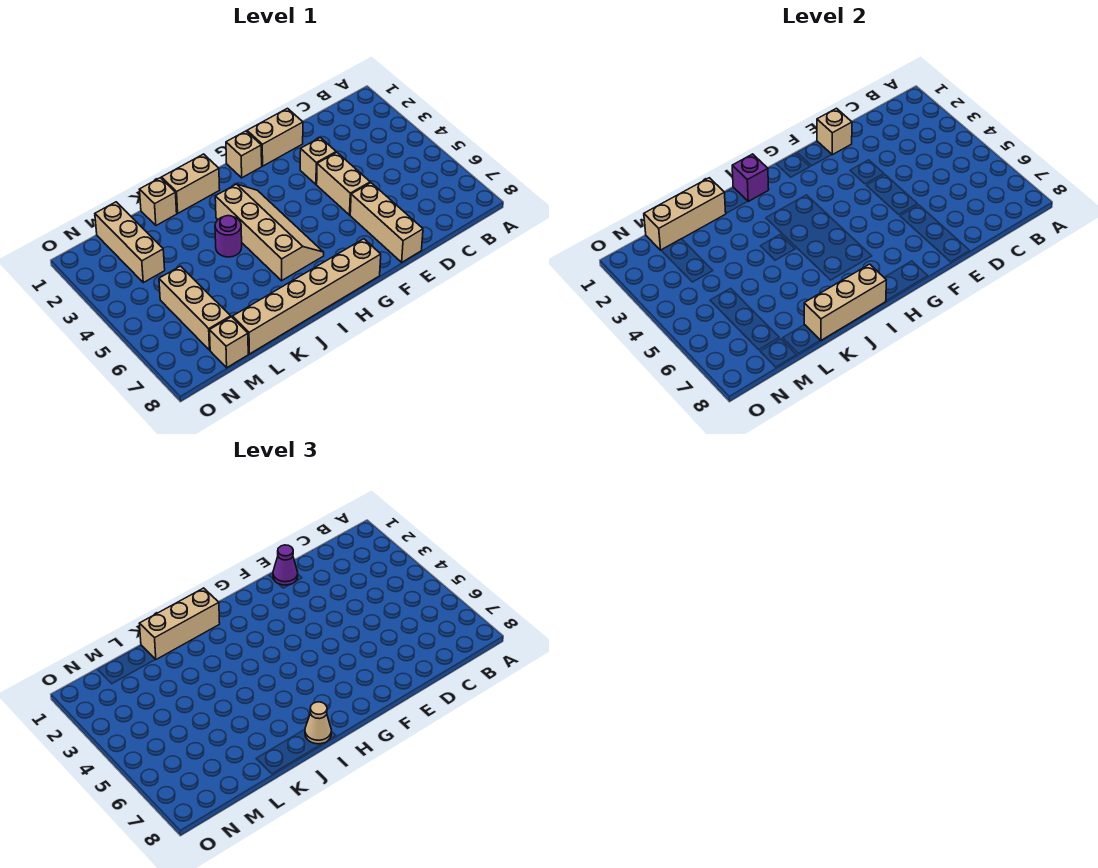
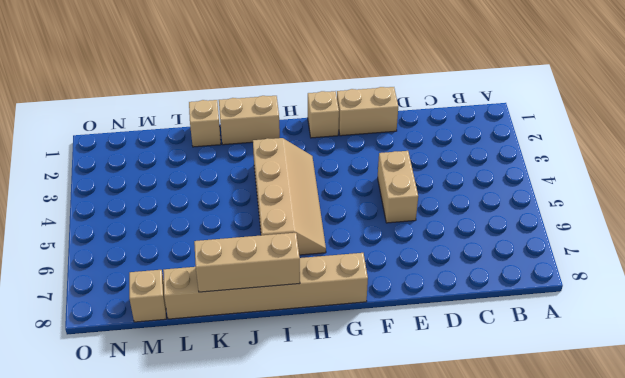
none -> tan 1x1 brick [300,138,336,184]
none -> tan 1x3 brick [350,183,423,262]
none -> purple 1x1 round brick [215,216,242,257]

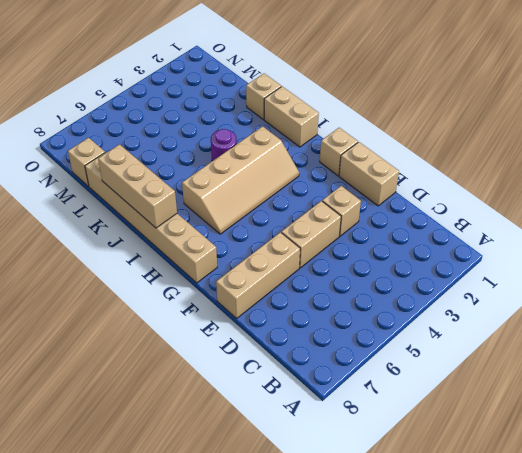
none -> tan 1x3 brick [95,202,165,283]
none -> tan 1x3 brick [159,266,231,350]
none -> tan 1x1 brick [817,108,852,155]

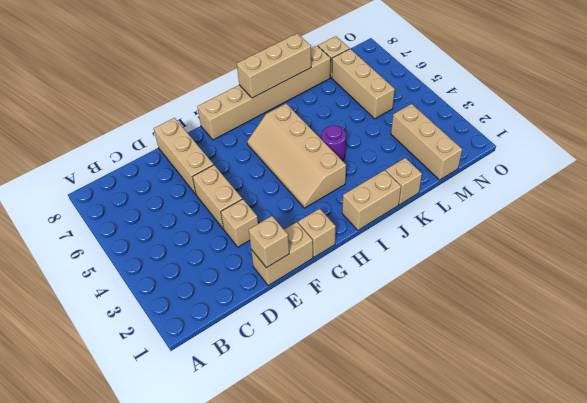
none -> purple 1x1 brick [732,154,769,201]
none -> tan 1x3 brick [644,178,726,250]
none -> purple 1x1 cone [273,545,298,585]

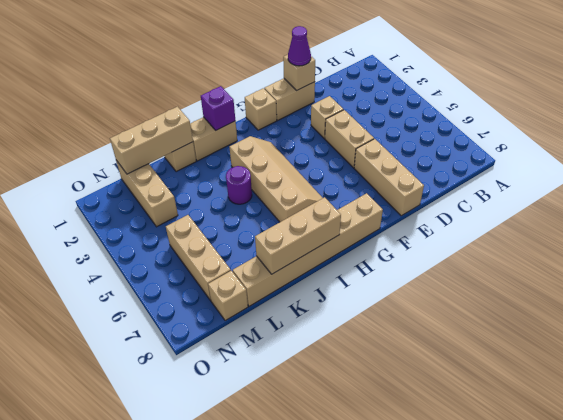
none -> tan 1x3 brick [139,588,220,660]
none -> tan 1x1 cone [305,702,331,744]

